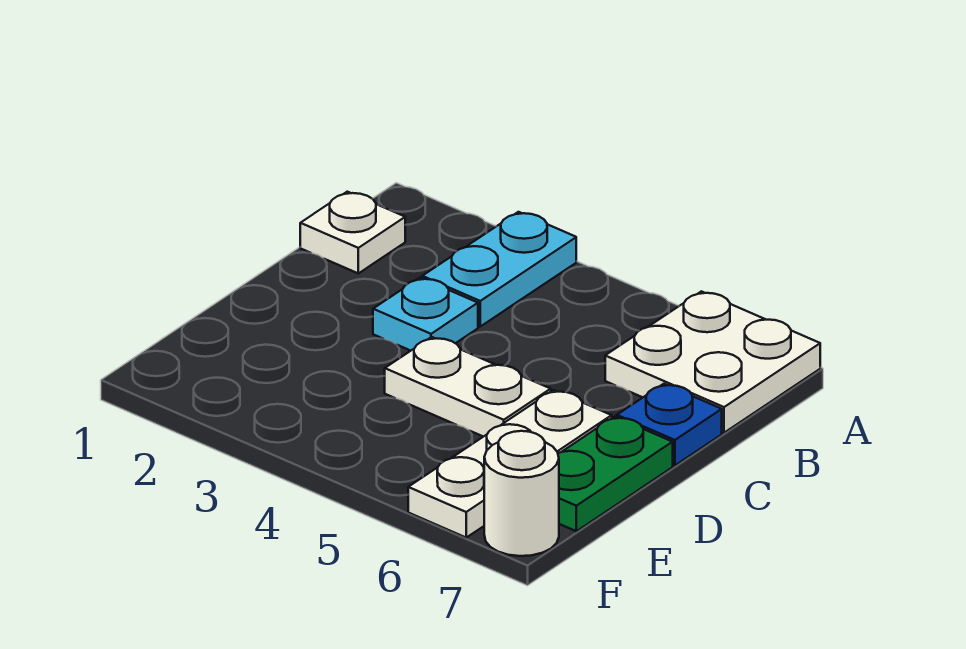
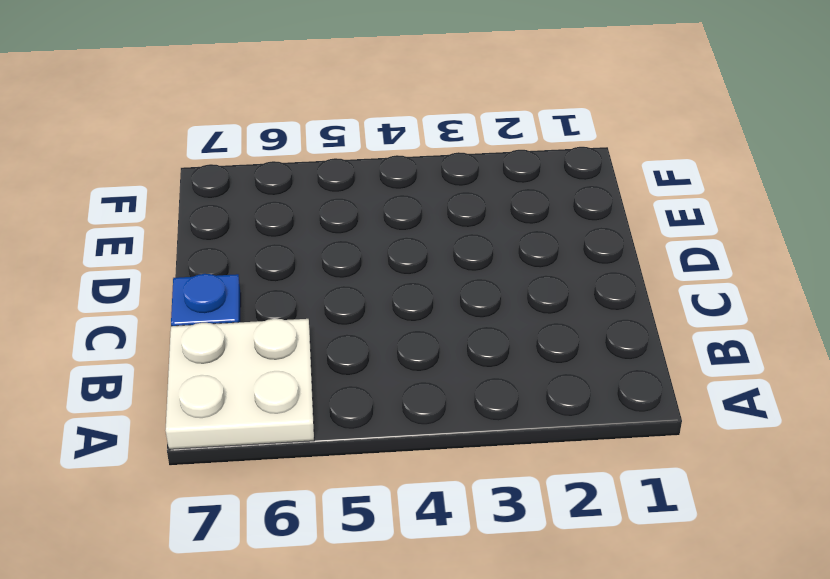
none -> cyan 1x2 plate [422,212,576,326]
none -> white 1x1 plate [300,192,405,273]

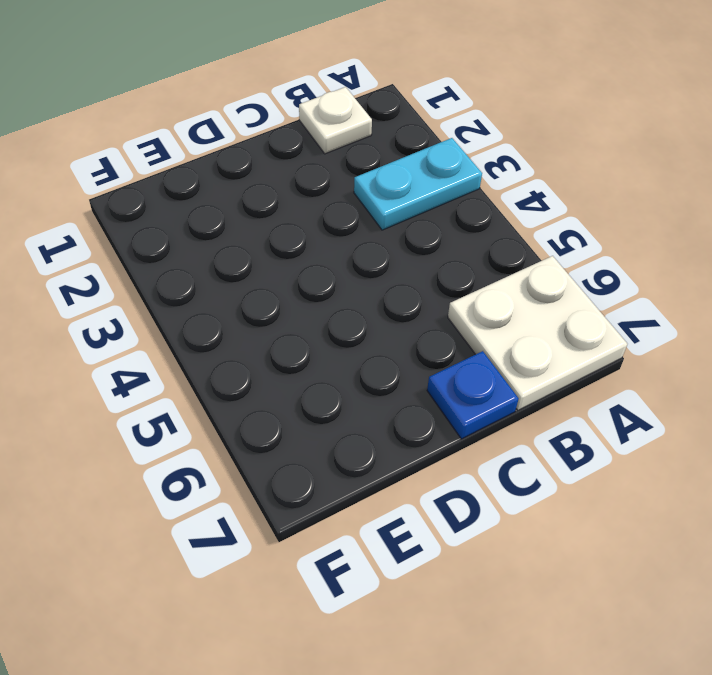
none -> cyan 1x1 plate [373,278,478,351]
none -> white 1x2 plate [385,337,551,437]

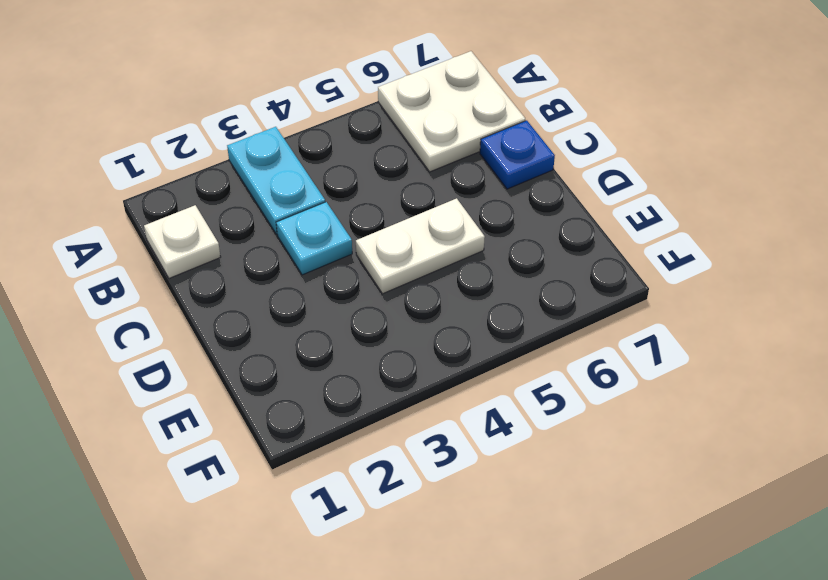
none -> white 1x3 plate [408,390,612,537]
none -> green 1x2 plate [558,417,673,531]

